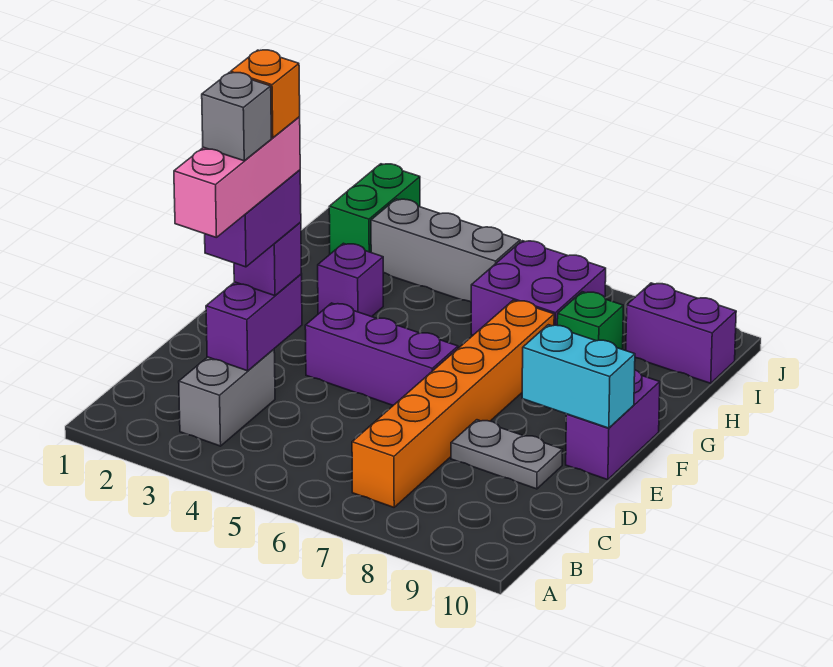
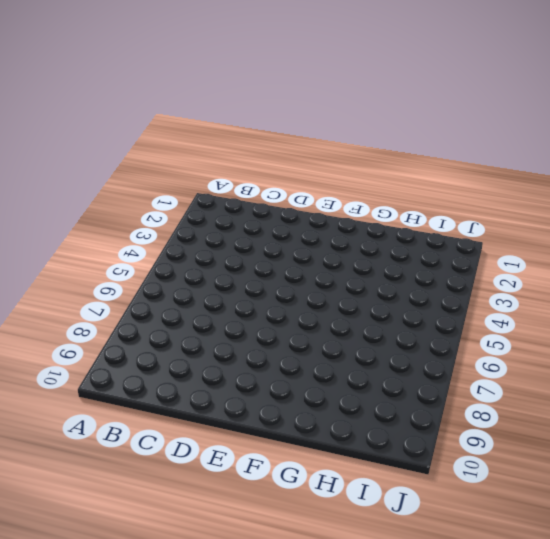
none -> grey 1x2 brick [179,349,275,446]
none -> orange 1x6 brick [352,300,554,507]
none -> grey 1x2 plate [451,420,563,489]

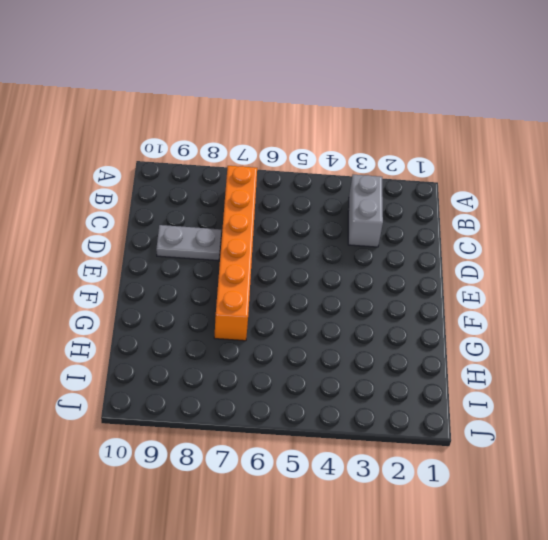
none -> purple 1x3 brick [305,303,458,405]
none -> purple 1x2 brick [566,370,660,480]
none -> purple 1x1 brick [318,243,383,317]

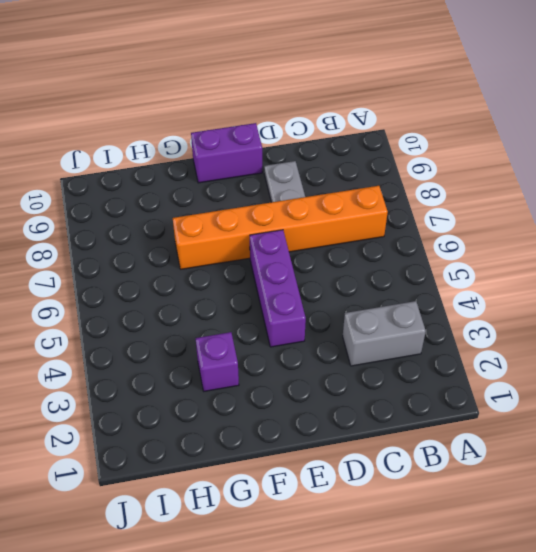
none -> purple 2x2 brick [471,241,606,335]
none -> green 1x1 brick [557,292,623,349]
none -> green 1x2 brick [329,164,420,254]

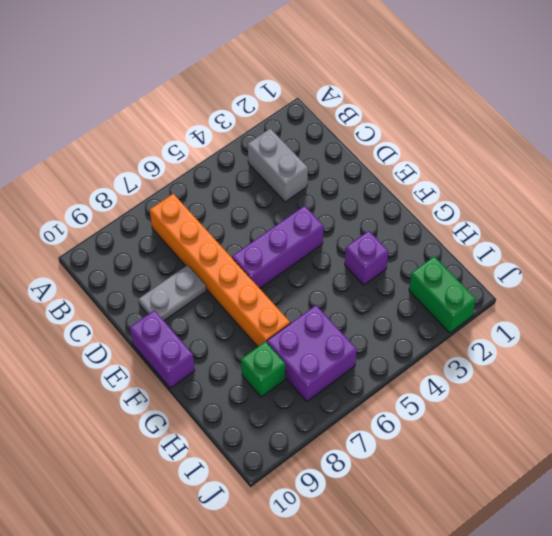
none -> grey 1x3 brick [371,199,520,302]
none -> purple 1x2 brick [626,283,736,383]
none -> purple 1x2 brick [206,274,302,371]

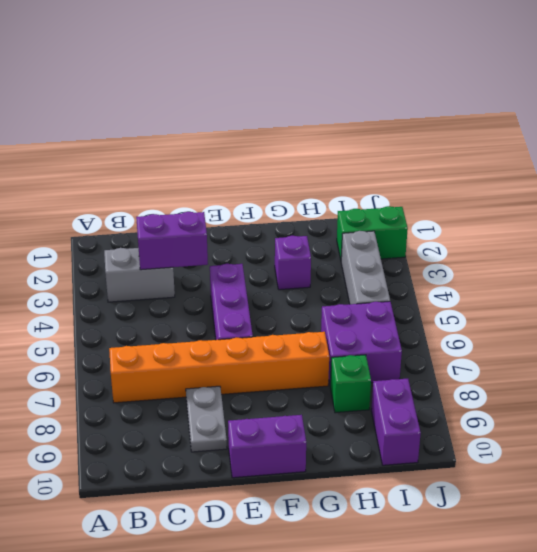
none -> cyan 1x2 brick [522,325,635,428]
none -> purple 1x1 brick [234,222,301,296]
none -> purple 1x2 brick [205,170,301,267]

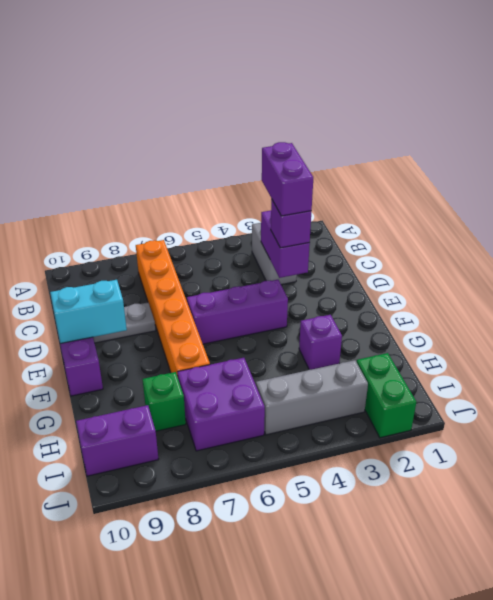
none -> pink 1x3 brick [174,117,300,238]
none -> grey 1x1 brick [202,73,272,161]
none -> orange 1x1 brick [231,50,300,138]

